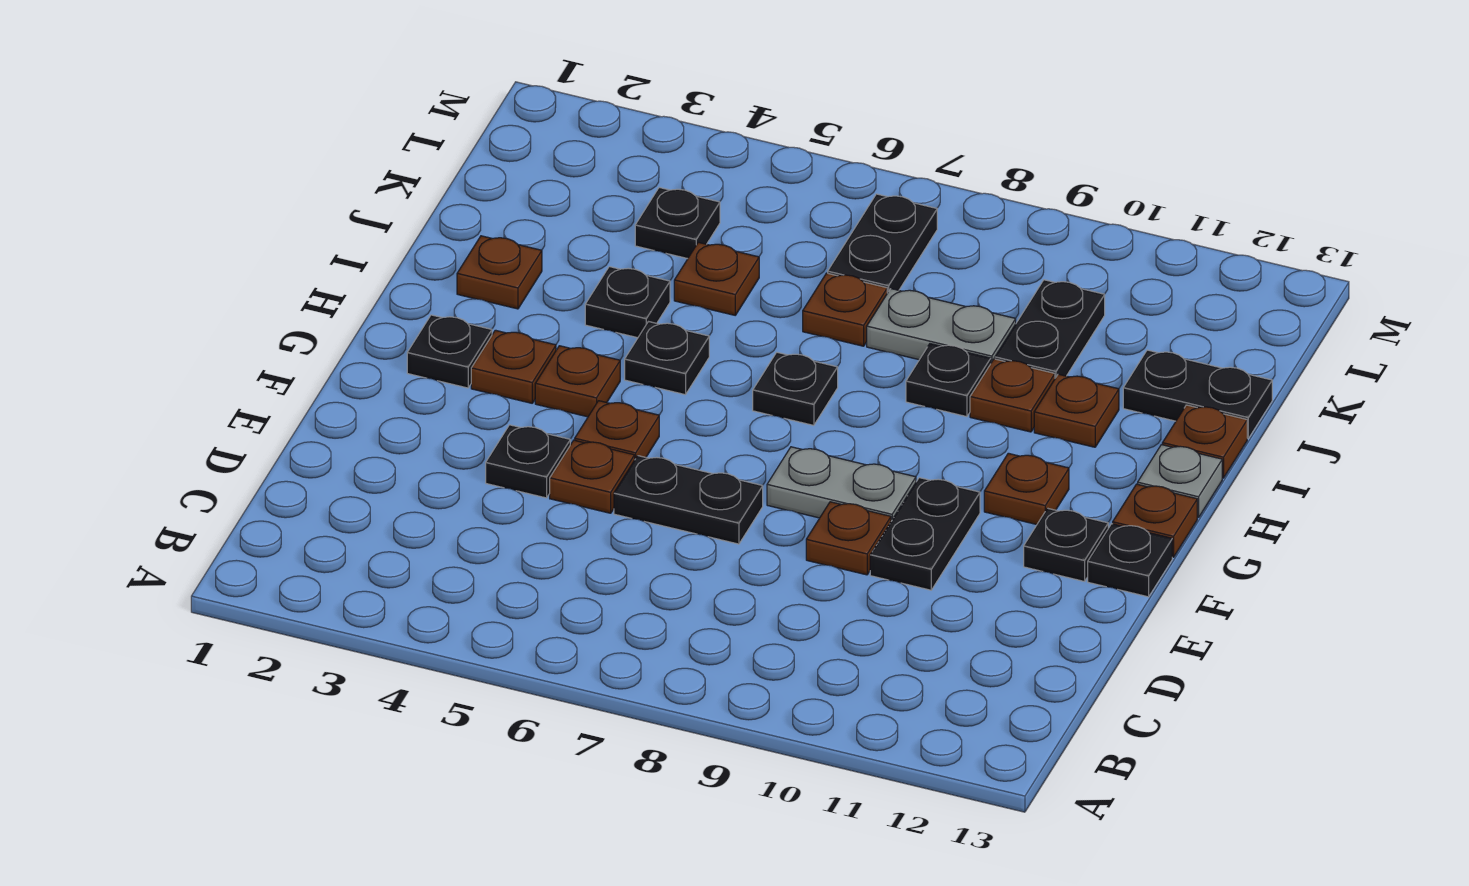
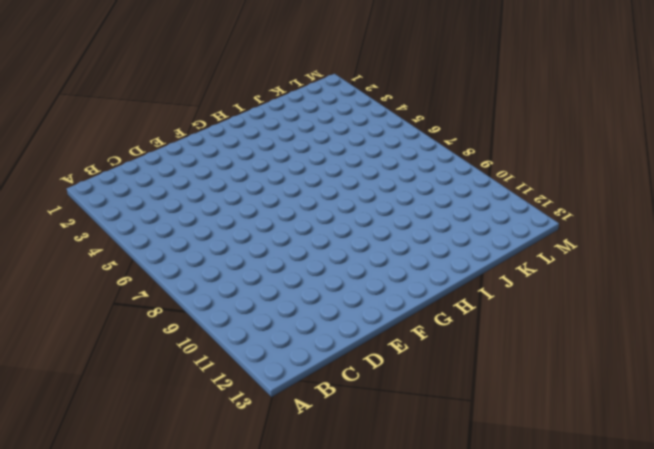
none -> black 1x1 plate [486,425,570,498]
none -> brown 1x1 plate [550,440,635,513]
none -> black 1x2 plate [614,456,763,544]
none -> brown 1x1 plate [806,502,891,575]

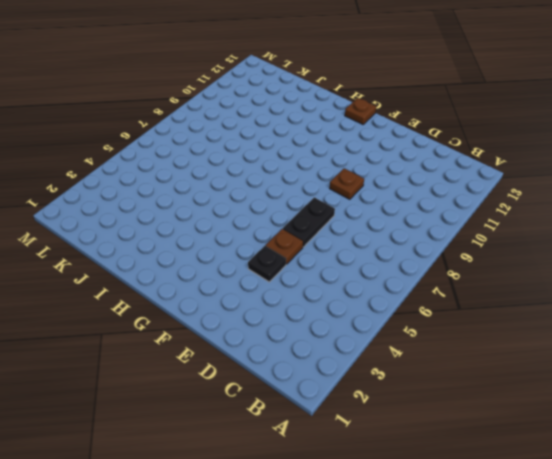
none -> black 1x2 plate [870,478,980,590]
none -> brown 1x1 plate [575,401,659,459]
none -> grey 1x2 plate [767,447,916,521]
none -> black 1x1 plate [1024,508,1108,581]

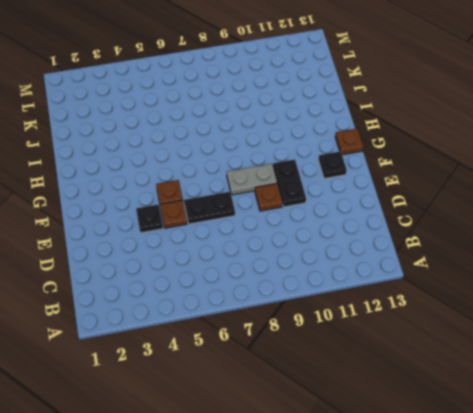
none -> black 1x1 plate [1088,524,1172,597]
none -> black 1x1 plate [407,315,492,388]
none -> brown 1x1 plate [471,330,556,403]
none -> brown 1x1 plate [535,346,620,417]

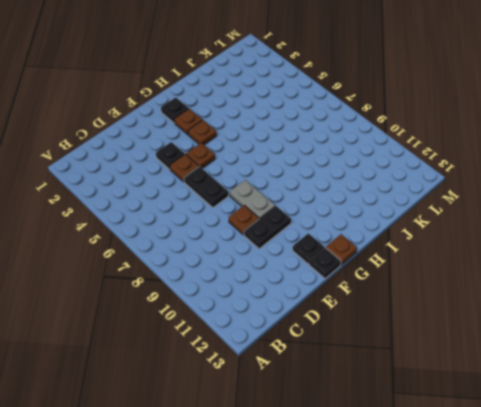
none -> brown 1x1 plate [984,453,1069,525]
none -> black 1x1 plate [625,322,709,395]
none -> black 1x1 plate [753,352,838,425]
none -> grey 1x1 plate [1138,445,1222,518]

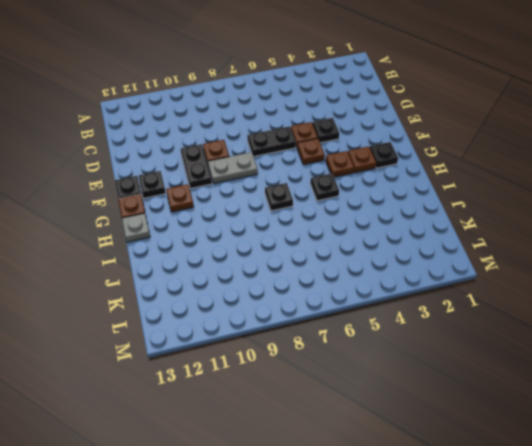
none -> brown 1x1 plate [457,236,542,309]
none -> black 1x1 plate [585,267,670,338]
none -> black 1x1 plate [906,344,991,417]
none -> brown 1x1 plate [970,359,1055,432]

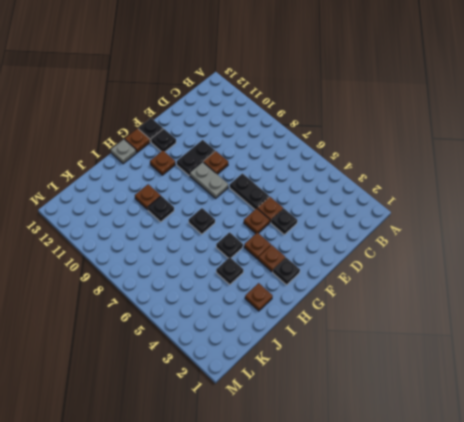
none -> brown 1x1 plate [1034,374,1119,447]
none -> brown 1x1 plate [1162,405,1247,478]
none -> brown 1x1 plate [674,242,759,315]
none -> brown 1x1 plate [803,273,887,346]

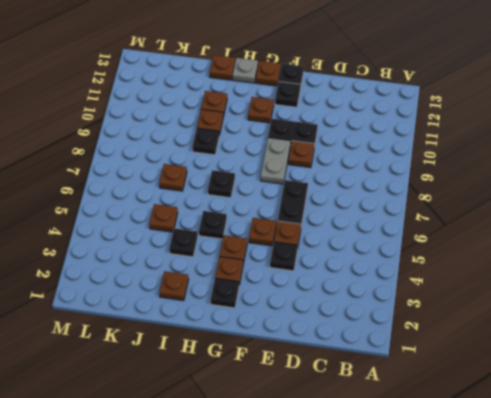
none -> grey 1x2 plate [867,289,1016,363]
none -> black 1x2 plate [995,280,1105,378]
none -> black 1x2 plate [1123,350,1272,438]
none -> black 1x1 plate [635,187,720,259]

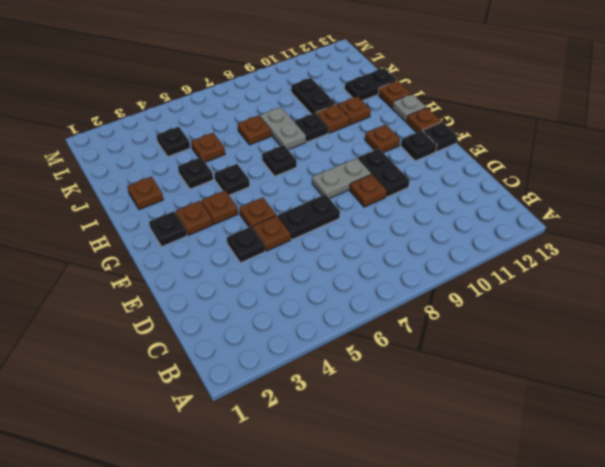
grey 1x2 plate [260,107,306,150] -> grey 1x2 plate turned to [867,289,1016,363]
none -> black 1x2 plate [828,194,937,293]

